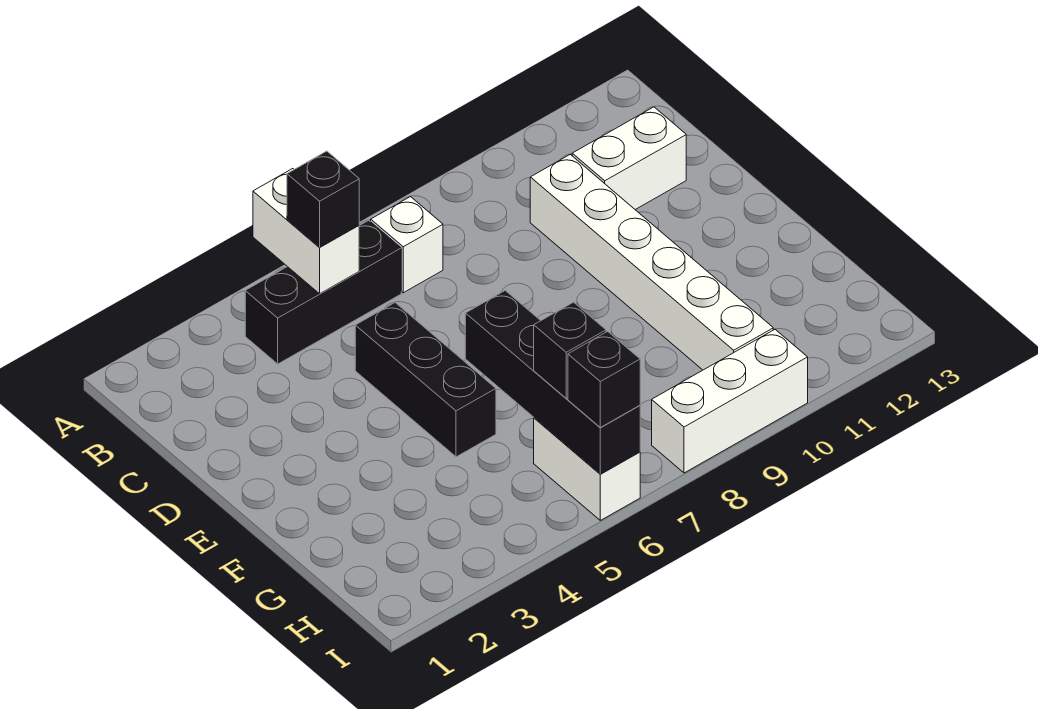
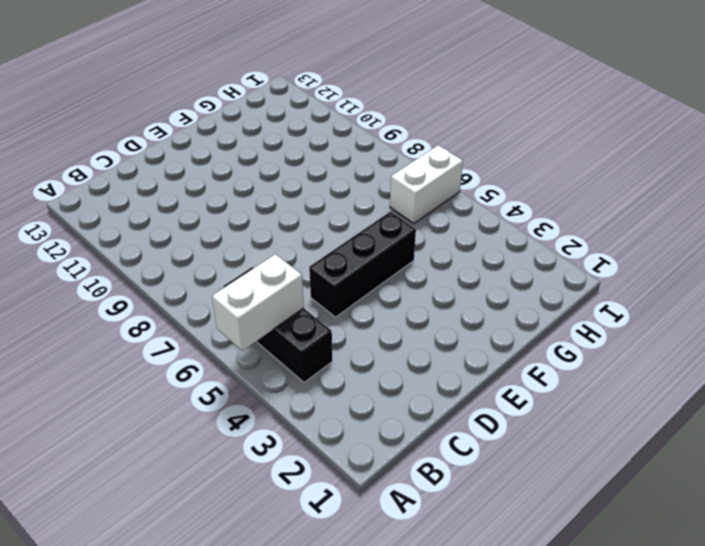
none -> white 1x1 brick [371,197,443,293]
none -> white 1x6 brick [530,155,773,370]
none -> white 1x2 brick [572,107,686,210]

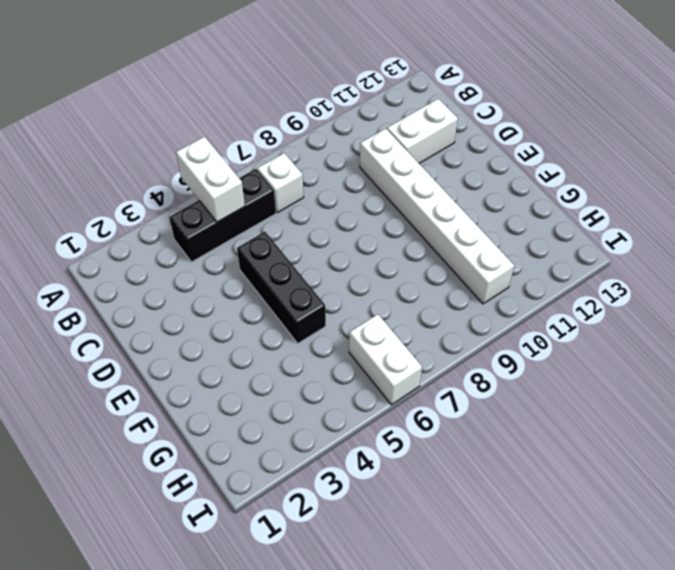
none -> white 1x3 brick [652,330,808,473]
none -> black 1x4 brick [465,291,640,474]
none -> black 1x1 brick [287,151,359,247]

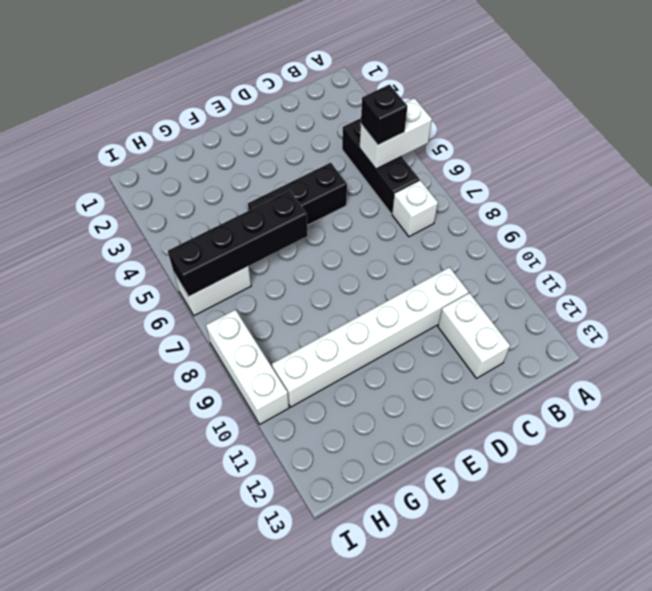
none -> black 1x1 brick [534,302,606,398]
none -> black 1x1 brick [568,331,640,427]

